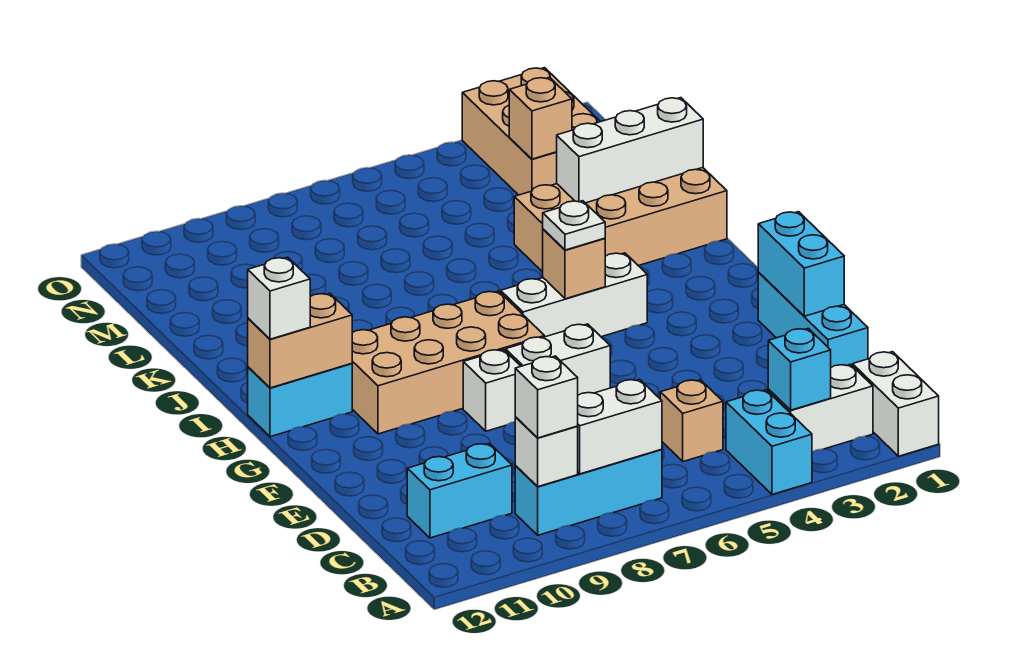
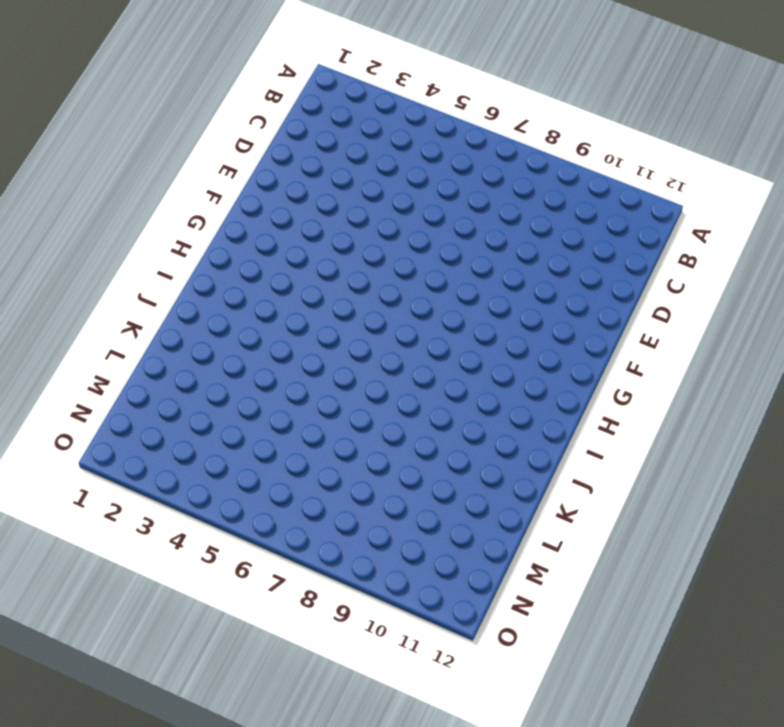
none -> white 1x2 brick [853,352,939,456]
none -> cyan 1x2 brick [726,390,812,494]
none -> white 1x2 brick [768,364,873,452]

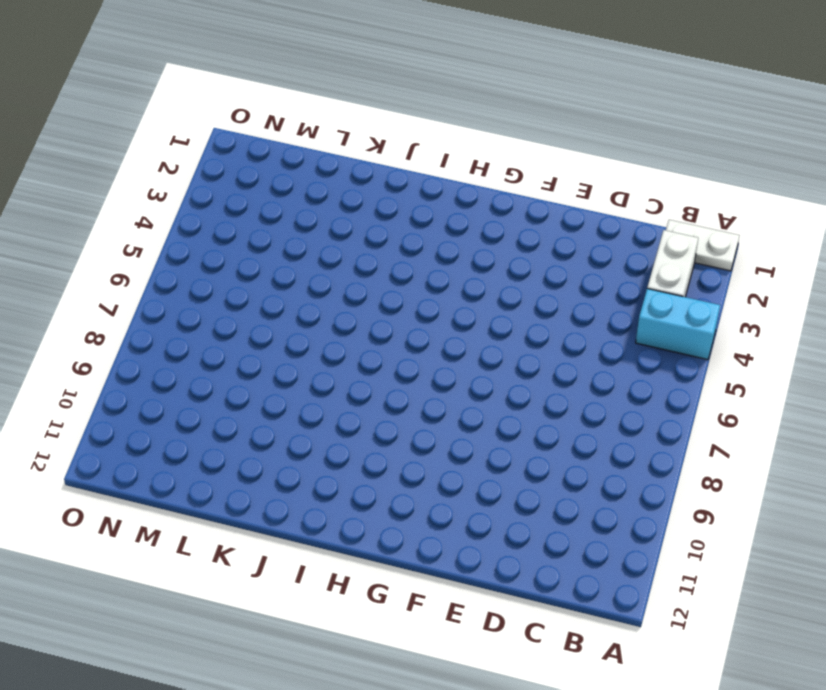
white 1x2 plate [666,220,740,271] -> white 1x2 brick [853,352,939,456]
none -> cyan 1x3 brick [515,449,662,535]
none -> tan 1x1 brick [660,380,723,462]
none -> cyan 1x2 brick [407,443,512,538]

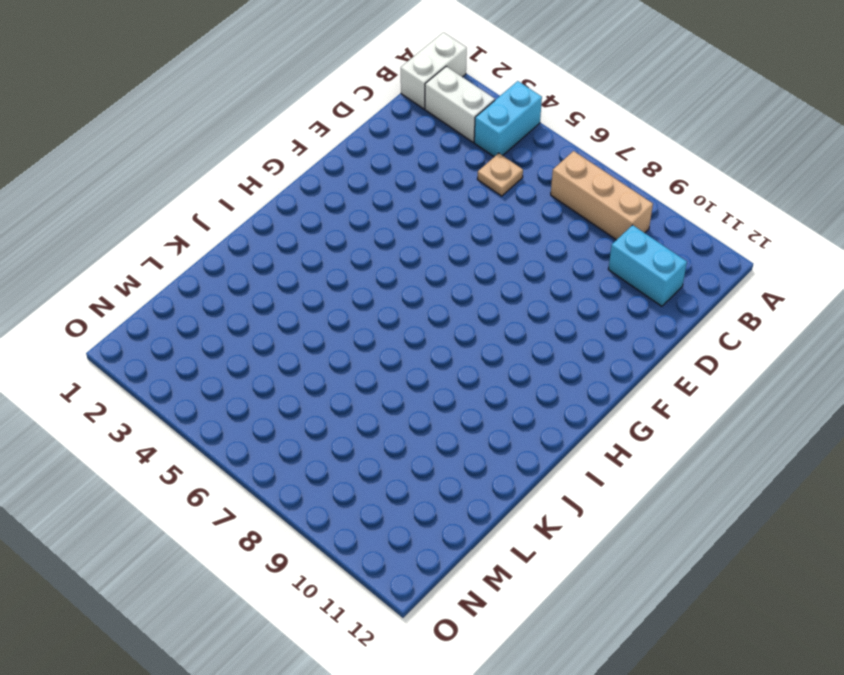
tan 1x3 brick [551,151,653,240] -> cyan 1x3 brick [515,449,662,535]
tan 1x1 plate [477,153,523,196] -> tan 1x1 brick [660,380,723,462]
none -> cyan 1x3 brick [758,273,868,367]
none -> white 1x2 brick [506,324,610,395]
none -> white 1x1 brick [463,349,521,431]

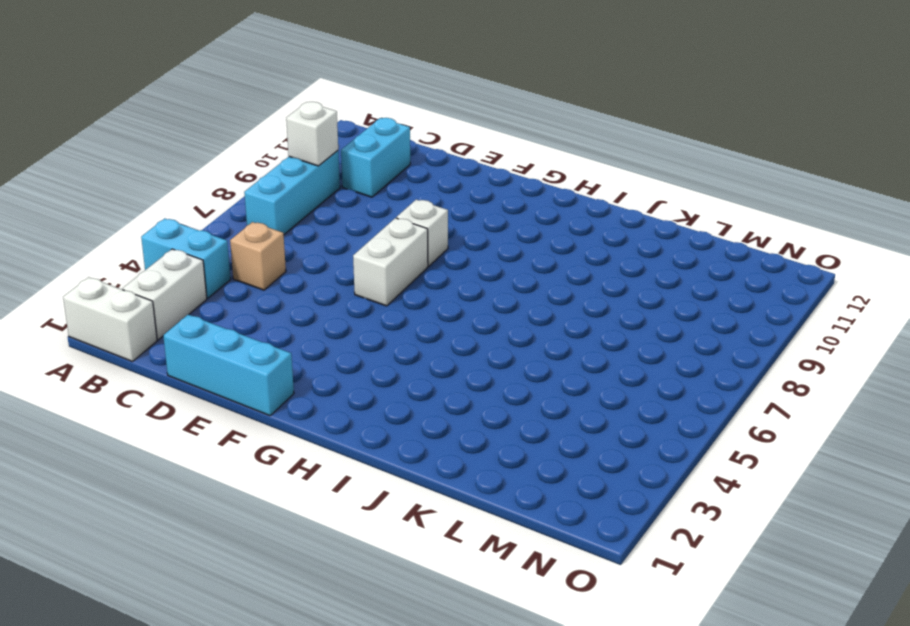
none -> tan 2x4 brick [352,291,545,434]
none -> white 1x3 brick [501,253,647,337]
none -> cyan 1x2 brick [248,363,352,437]

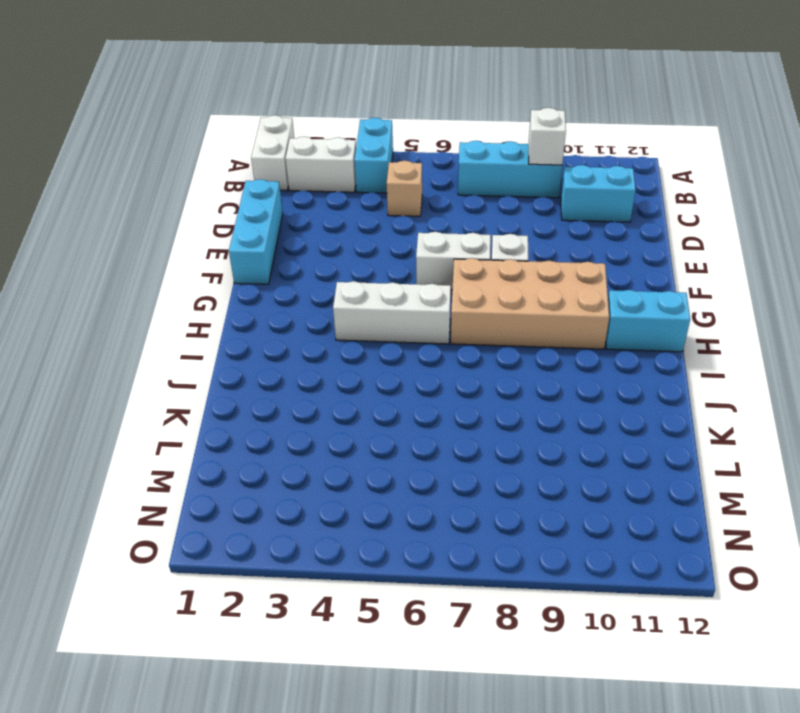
none -> tan 2x4 brick [514,168,727,272]
none -> tan 2x3 brick [462,68,600,195]
none -> cyan 1x1 brick [768,328,831,410]

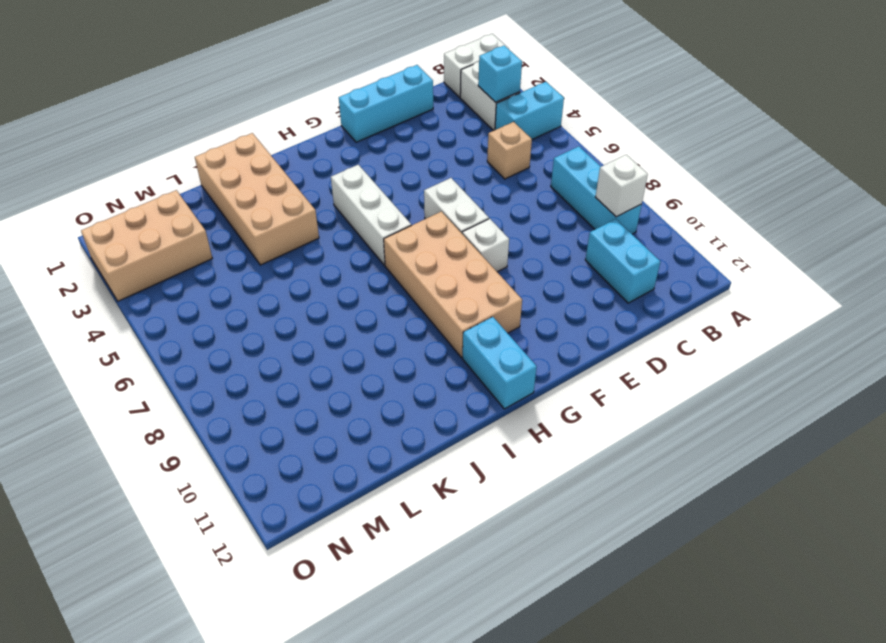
none -> white 1x2 brick [578,379,662,474]
none -> cyan 1x2 brick [758,212,844,316]
none -> tan 1x1 brick [543,229,605,299]

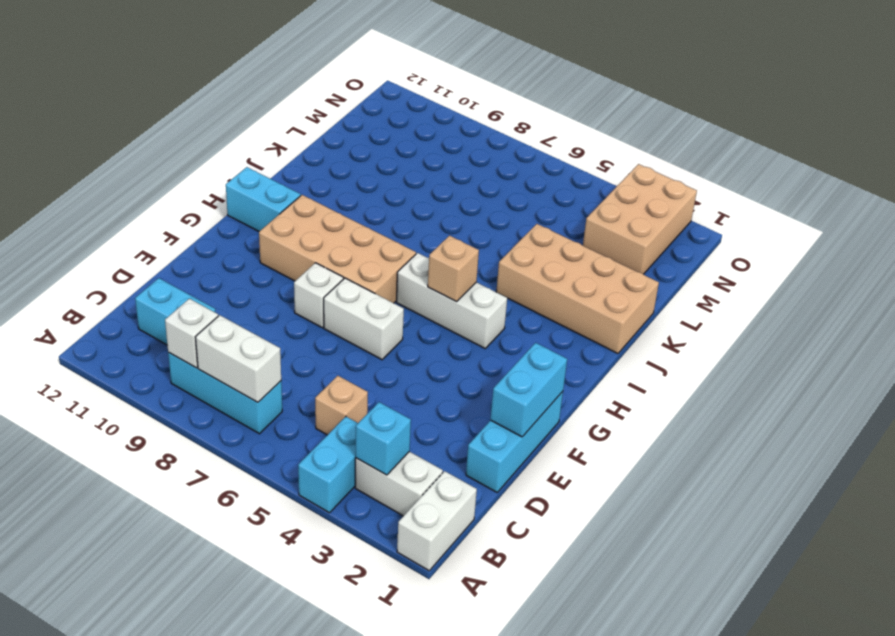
none -> tan 1x2 brick [248,293,352,388]
none -> white 1x3 brick [557,98,703,203]
none -> tan 1x1 brick [509,77,572,159]

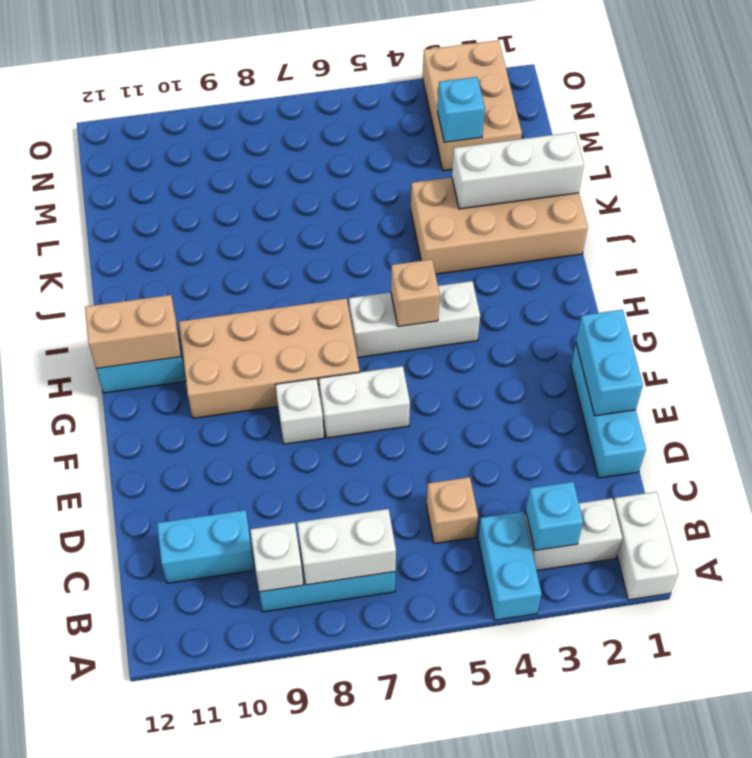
cyan 1x1 brick [438,77,485,142] -> tan 1x1 brick [509,77,572,159]
none -> white 1x1 brick [515,356,578,438]
none -> white 1x1 plate [543,201,605,250]
none -> white 1x1 brick [248,257,310,339]

